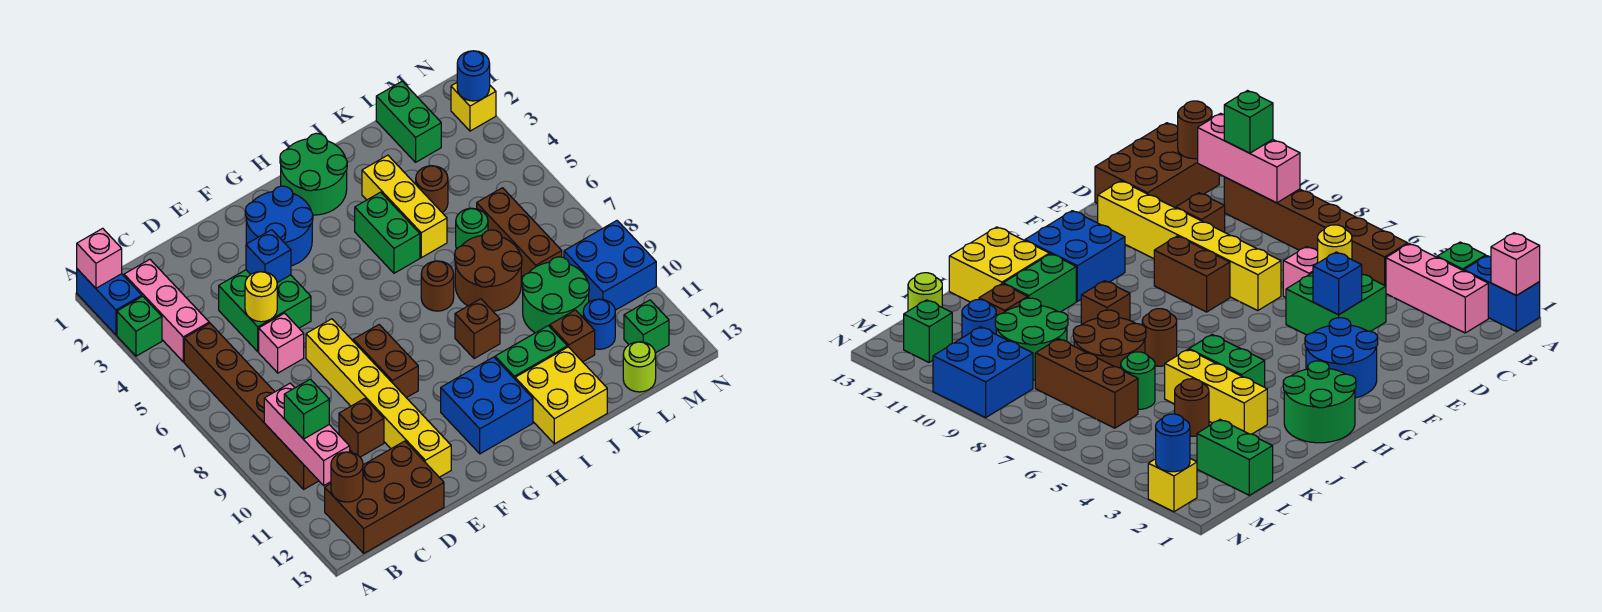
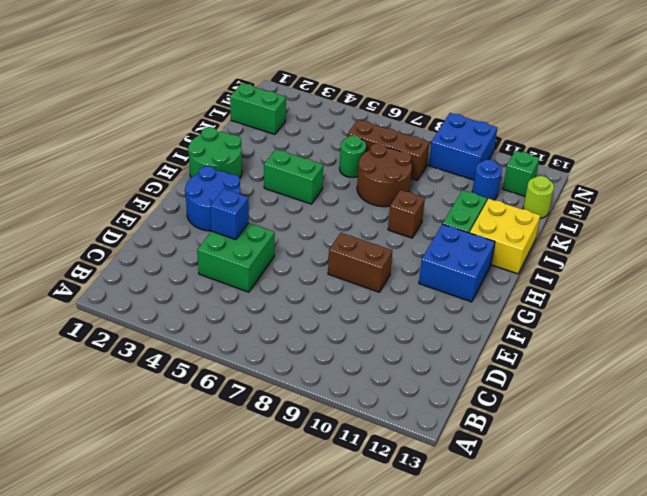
none -> blue 1x2 brick [77,269,142,335]
none -> green 1x1 brick [117,296,162,356]
none -> pink 1x3 brick [124,260,209,362]
none -> brown 1x6 brick [184,323,319,489]

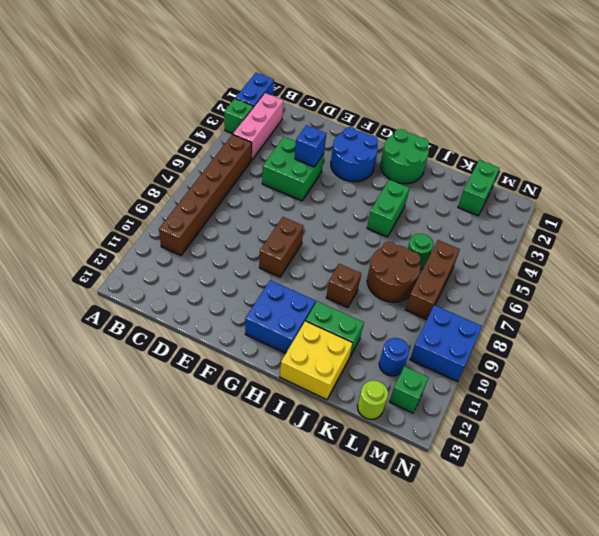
none -> brown 2x3 brick [325,441,444,553]
none -> pink 1x1 brick [259,313,304,373]
none -> brown 1x1 brick [339,398,384,457]
none -> yellow 1x6 brick [306,319,451,477]

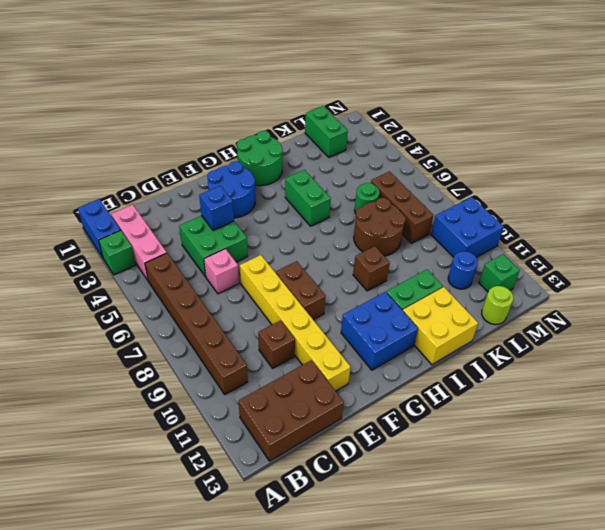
none -> brown 1x1 round brick [421,261,454,311]
none -> yellow 1x3 brick [362,155,447,258]
none -> brown 1x1 round brick [416,166,448,213]
none -> green 2x2 round brick [522,257,589,333]

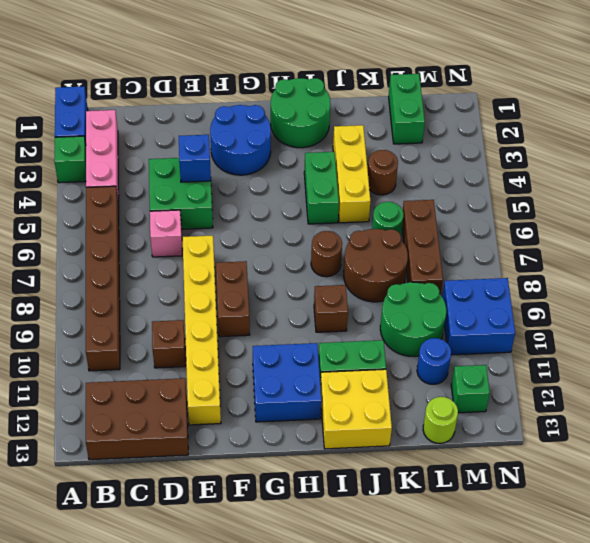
none -> brown 1x1 brick [550,310,595,362]
none -> yellow 1x1 brick [451,83,496,131]
none -> pink 1x1 brick [77,228,122,288]
none -> pink 1x3 brick [264,383,350,485]

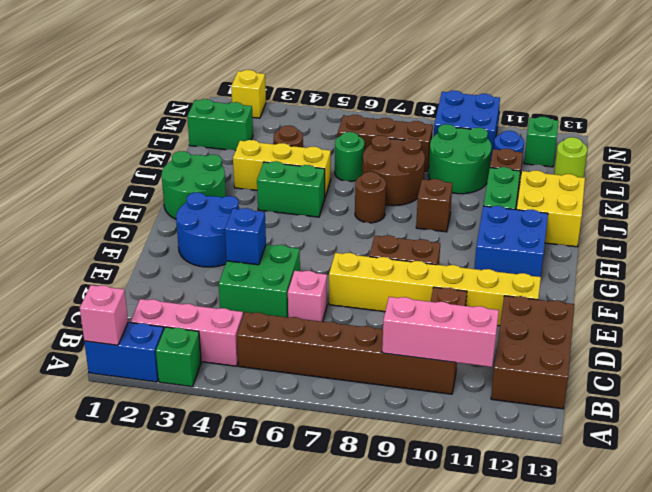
none -> brown 1x1 round brick [331,452,363,502]
none -> yellow 1x1 round brick [245,272,277,322]
none -> blue 1x1 round brick [457,51,490,101]
none -> green 1x1 brick [284,379,329,439]

